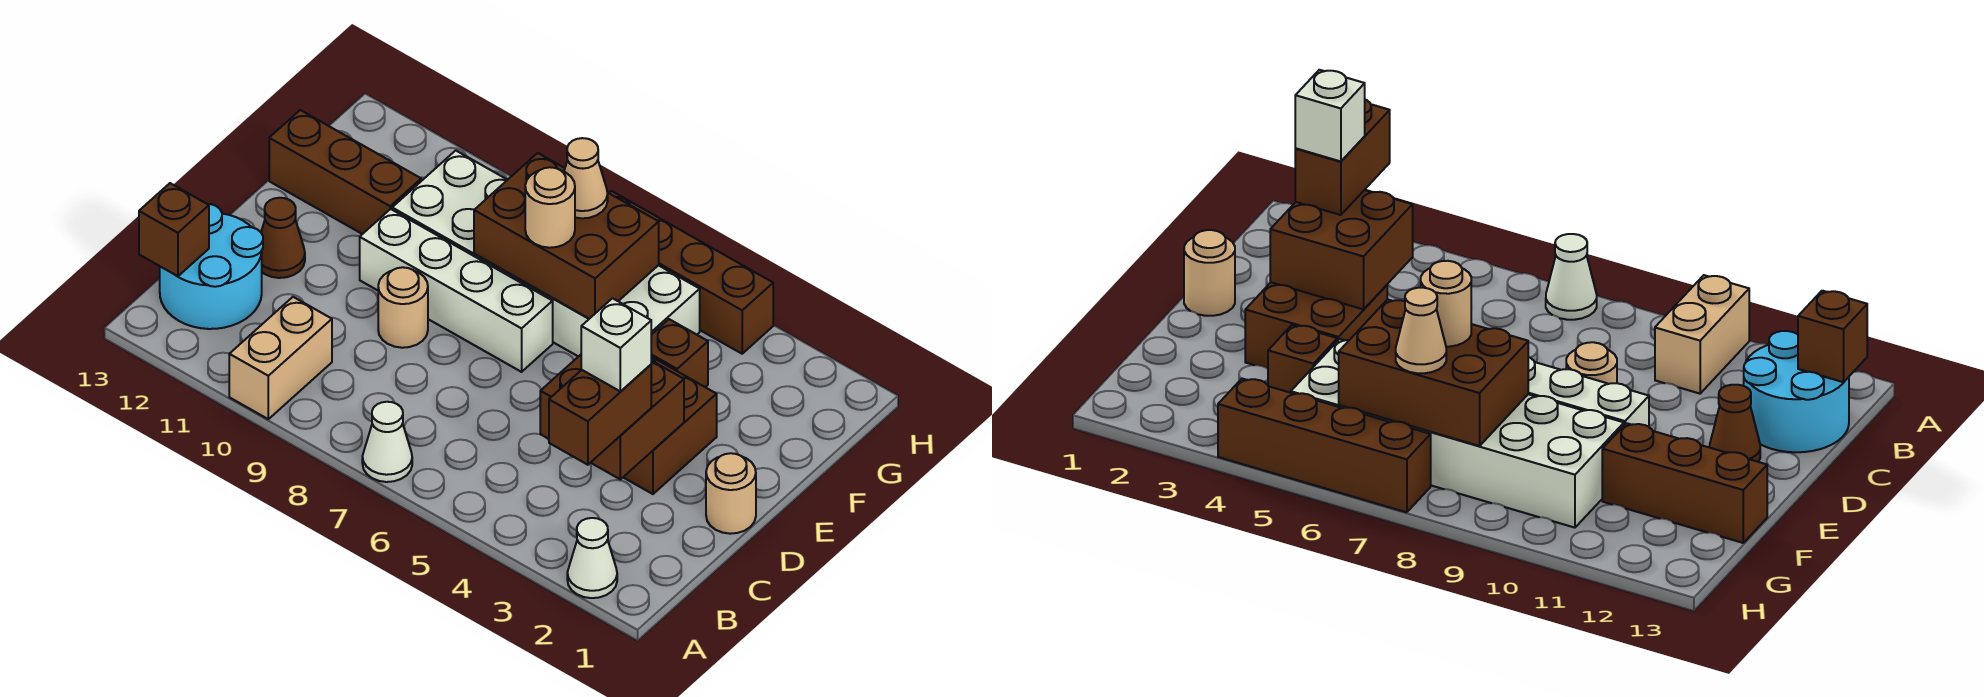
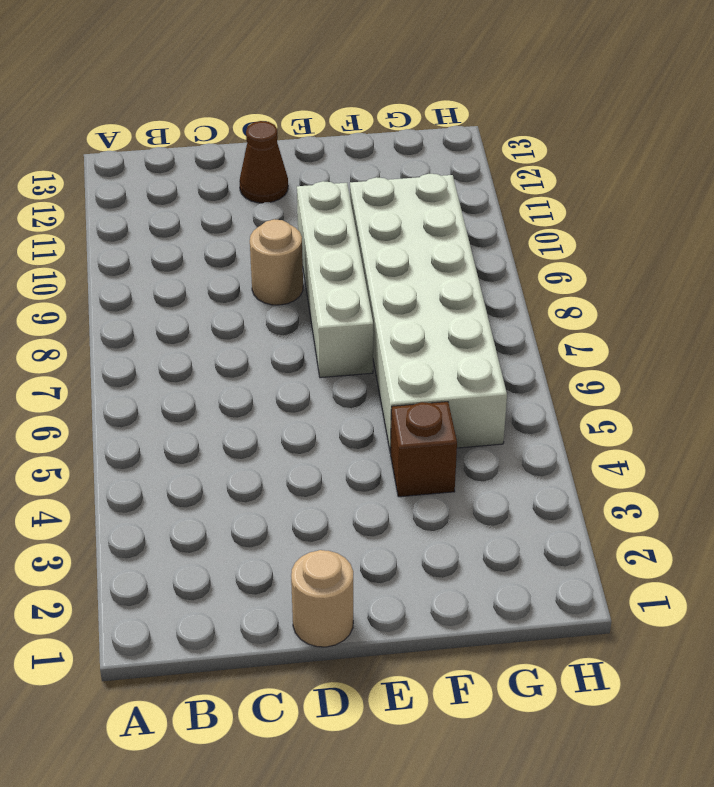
none -> white 1x1 cone [567,518,617,598]
none -> white 1x1 cone [362,402,412,482]
none -> tan 1x2 brick [229,297,332,419]

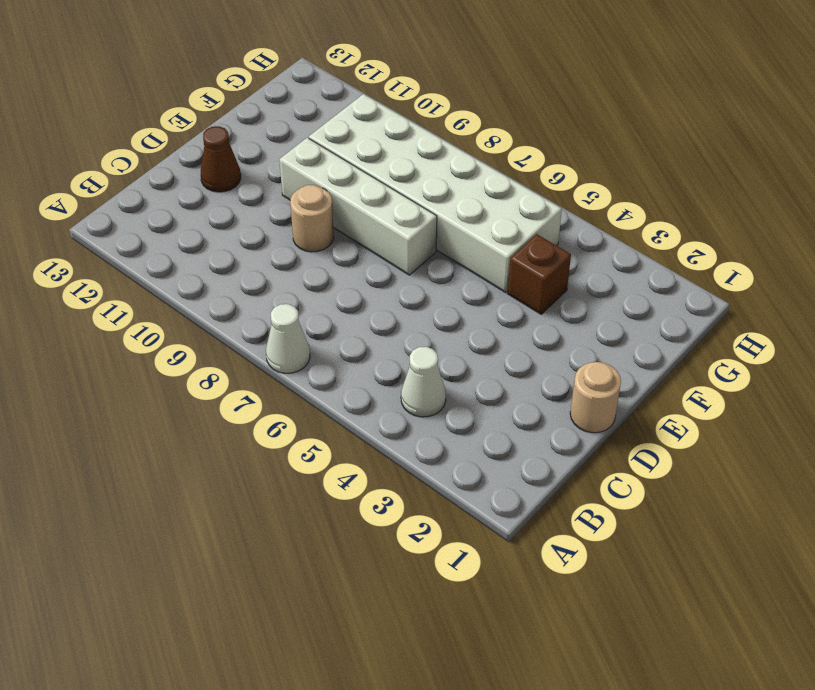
white 1x1 cone [401,347,446,417] -> white 1x1 cone moved to [567,518,617,598]
none -> tan 1x2 brick [229,297,332,419]
none -> cyan 2x2 round brick [160,204,263,329]
none -> brown 2x2 brick [623,357,717,494]

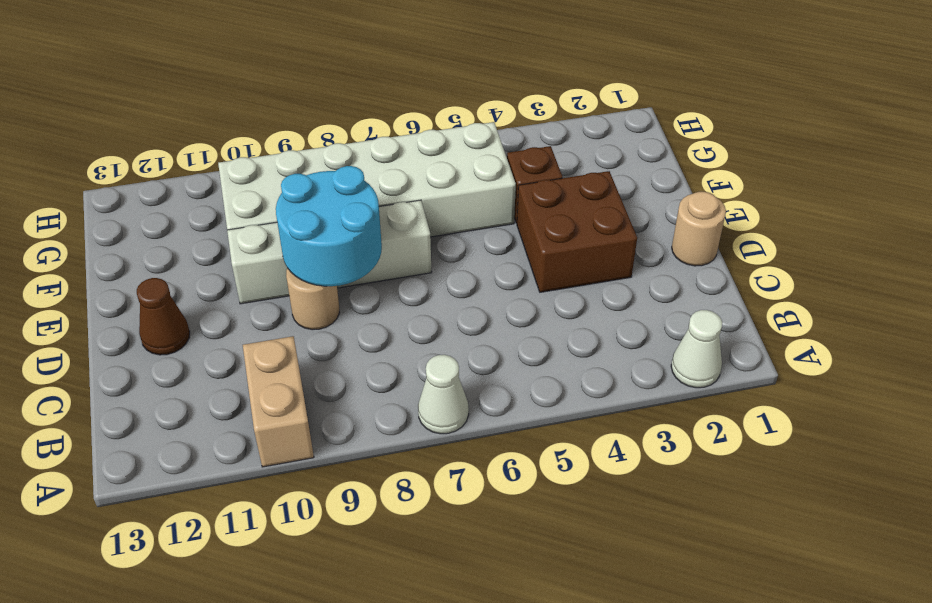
cyan 2x2 round brick [276,166,382,286] -> cyan 2x2 round brick moved to [160,204,263,329]
none -> brown 1x3 brick [269,110,421,234]
none -> brown 1x4 brick [609,191,773,354]
none -> brown 1x1 brick [139,183,209,276]

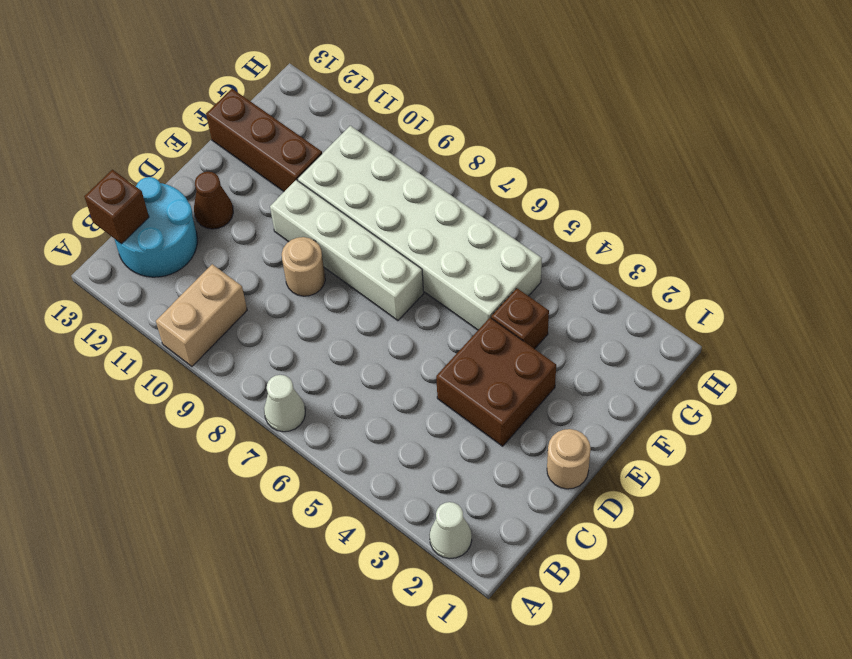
none -> brown 1x4 brick [609,191,773,354]
none -> brown 2x2 brick [540,355,684,479]
none -> brown 2x3 brick [474,153,659,319]

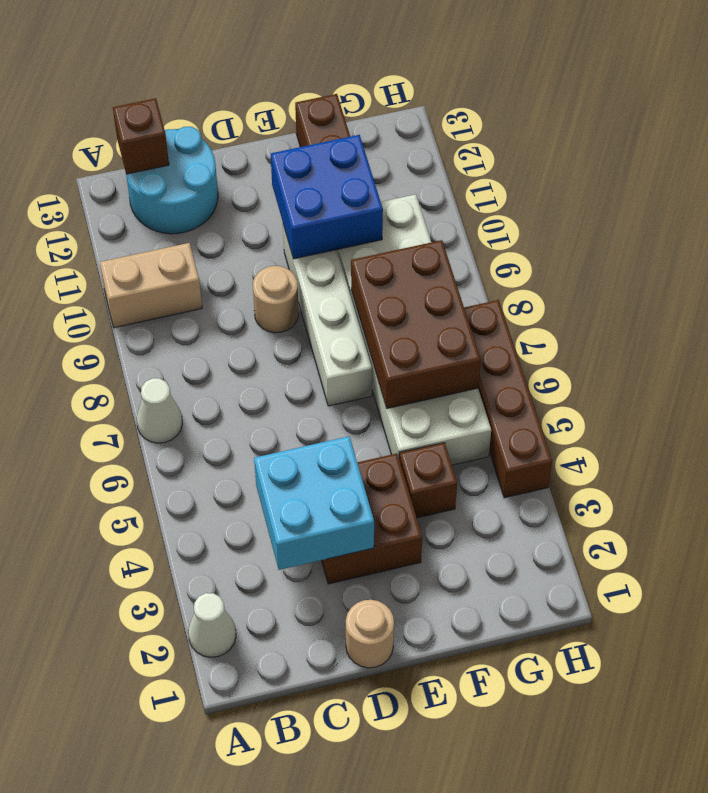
cyan 2x2 brick [254,436,374,570] -> brown 2x2 brick [540,355,684,479]
blue 2x2 brick [271,135,383,259] -> none
none -> brown 1x1 cone [261,198,305,278]
none -> brown 1x2 brick [549,365,651,465]
none -> tan 1x1 round brick [525,167,575,248]

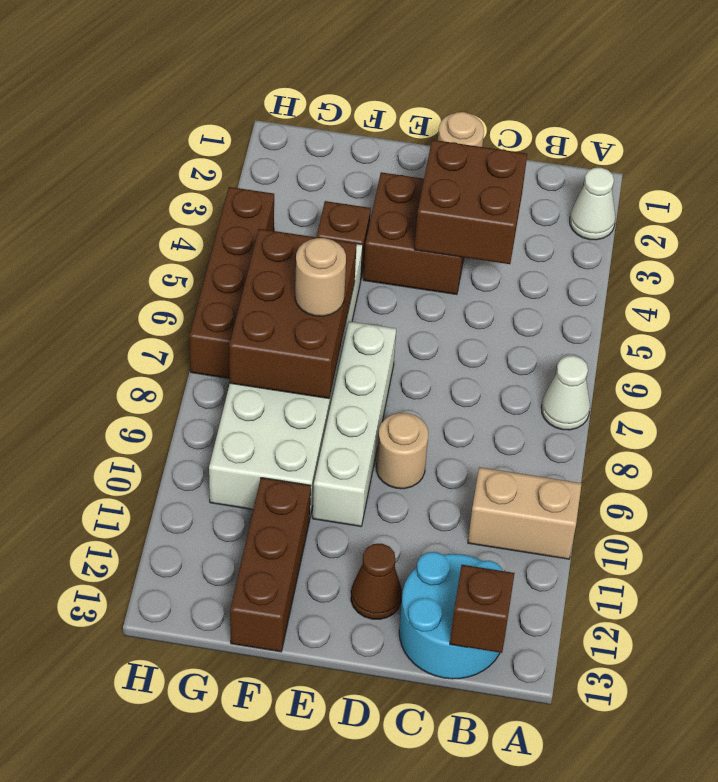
none -> brown 1x2 brick [549,365,651,465]
none -> tan 1x1 cone [564,138,608,218]
none -> white 1x1 brick [581,298,651,392]

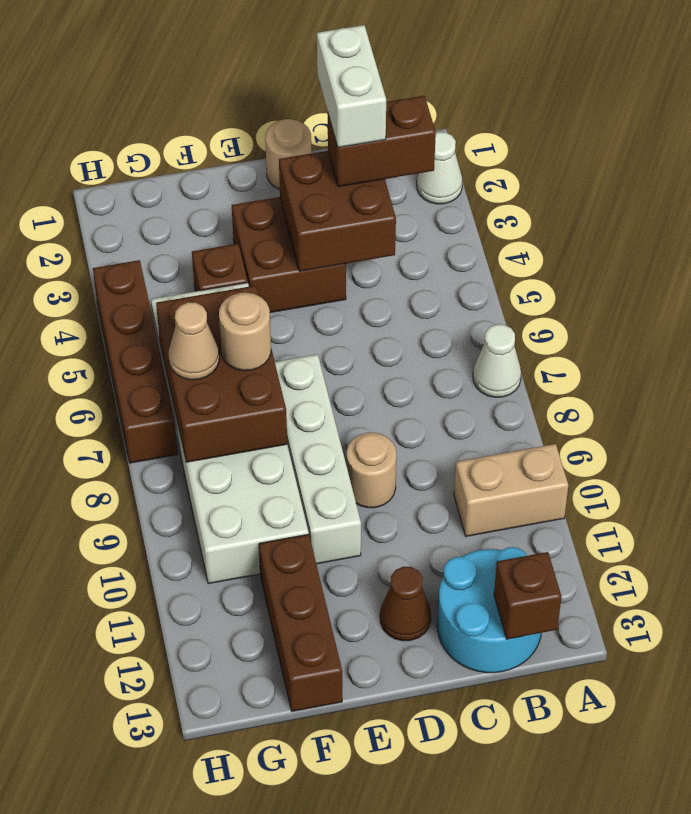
white 1x2 brick [317,25,386,148] -> white 1x1 brick [581,298,651,392]

